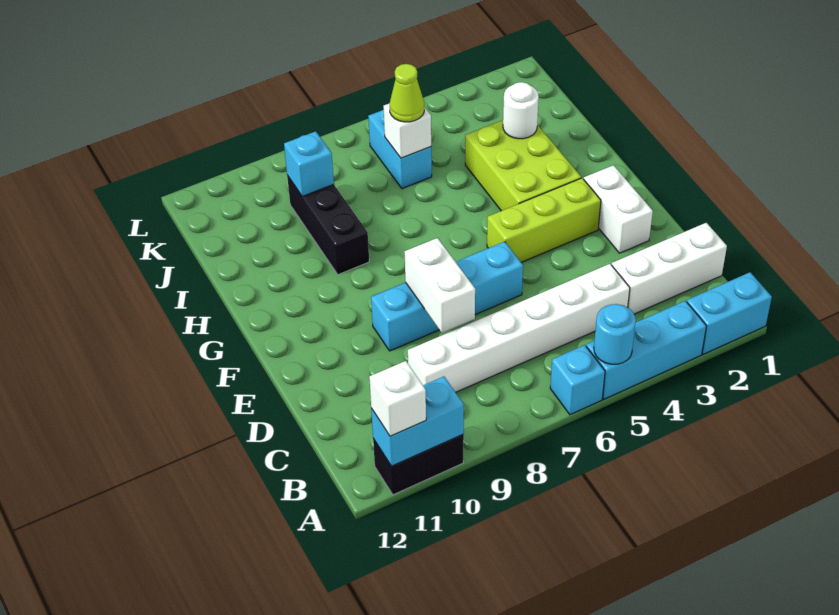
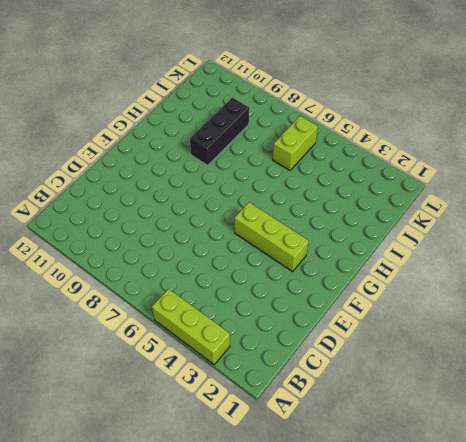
lime 1x3 brick [152,289,230,365] -> cyan 1x3 brick [586,301,706,399]
lime 1x2 brick [273,116,318,170] -> cyan 1x2 brick [368,110,432,189]
none -> cyan 1x2 brick [687,272,772,354]
none -> cyan 1x1 brick [550,345,605,415]
none -> black 1x2 brick [373,435,464,495]

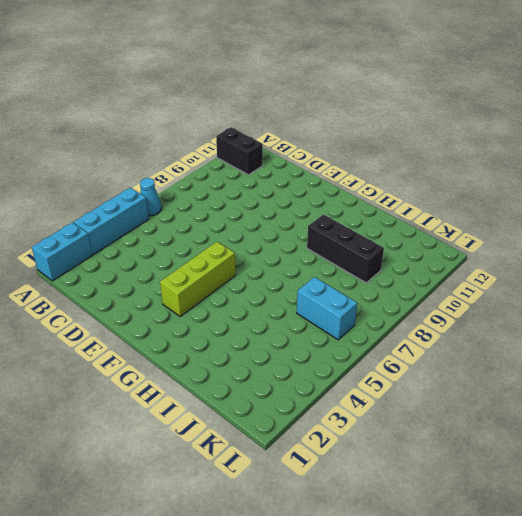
cyan 1x1 cone [140,178,162,216] -> cyan 1x1 brick [550,345,605,415]
black 1x2 brick [216,127,263,175] -> black 1x2 brick turned to [373,435,464,495]
none -> white 1x3 brick [612,223,727,314]
none -> white 1x6 brick [408,264,630,392]
none -> white 1x2 brick [584,165,653,253]

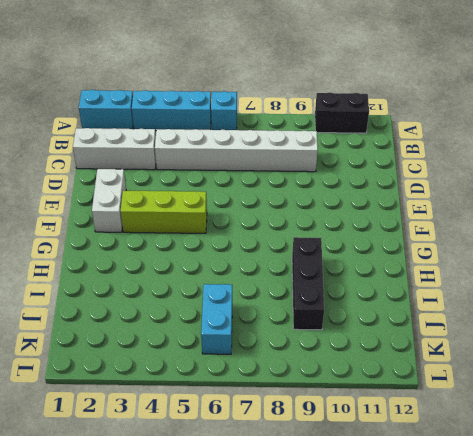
none -> cyan 1x4 brick [371,242,523,351]
none -> lime 2x3 brick [465,120,581,211]
none -> cyan 1x1 round brick [594,304,636,364]

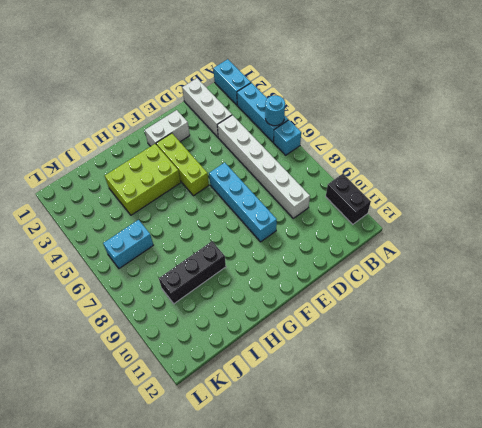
none -> cyan 1x2 brick [371,377,464,466]
none -> white 1x2 brick [405,238,475,333]
none -> white 1x1 round brick [503,82,539,139]

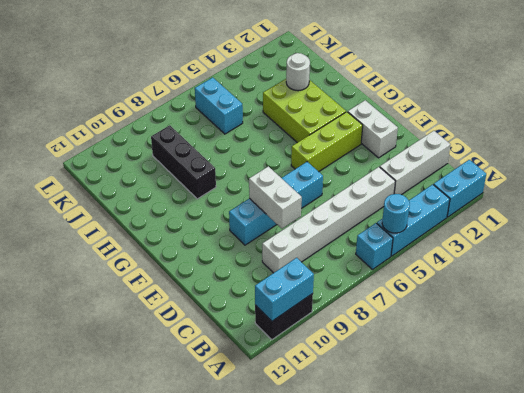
none -> white 1x1 brick [384,103,431,158]
none -> cyan 1x1 brick [284,131,334,196]
none -> white 1x1 brick [369,361,426,436]

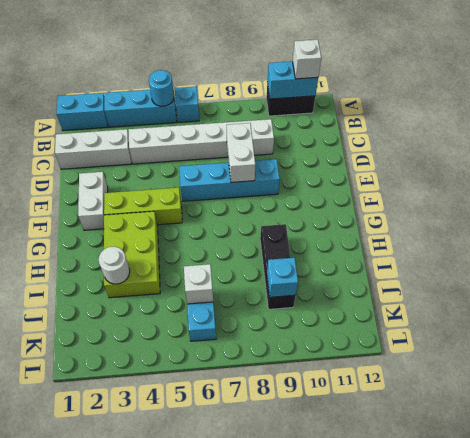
none -> lime 1x1 cone [390,64,424,122]

